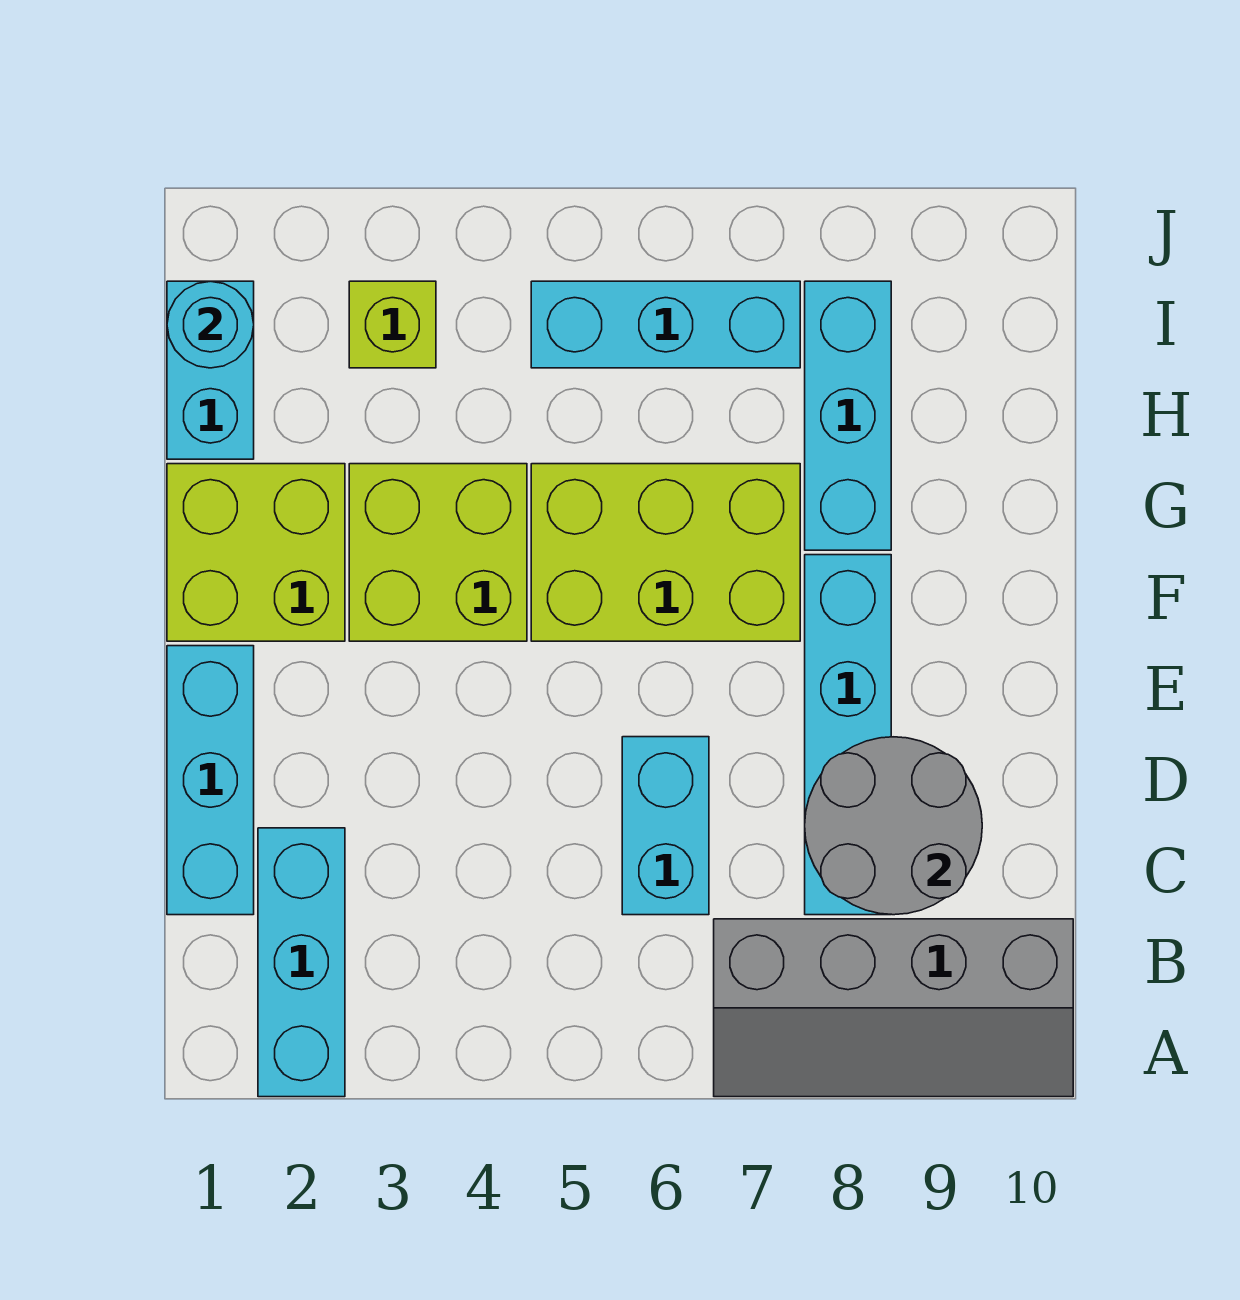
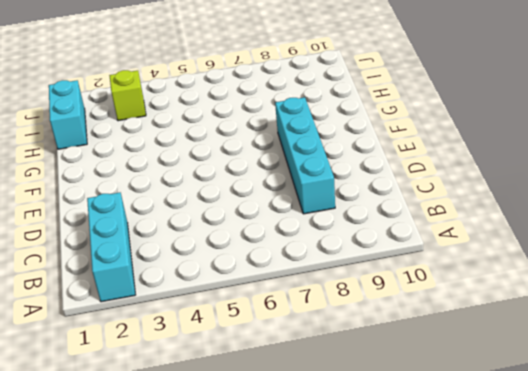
none -> grey 2x4 slope [714,919,1073,1097]
none -> cyan 1x3 brick [167,646,254,915]
none -> cyan 1x2 brick [622,737,709,915]

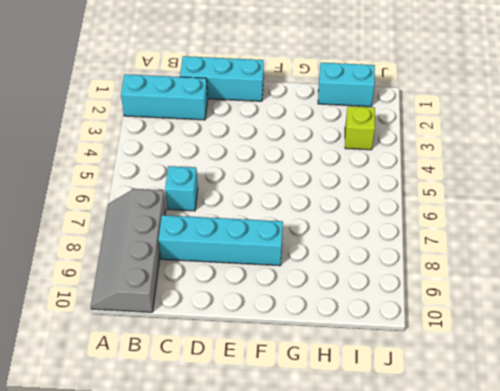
cyan 1x1 brick [165,166,198,211] -> cyan 1x2 brick [622,737,709,915]
none -> lime 2x2 brick [167,464,345,641]
none -> lime 2x2 brick [349,464,527,641]
none -> lime 2x3 brick [531,464,800,641]

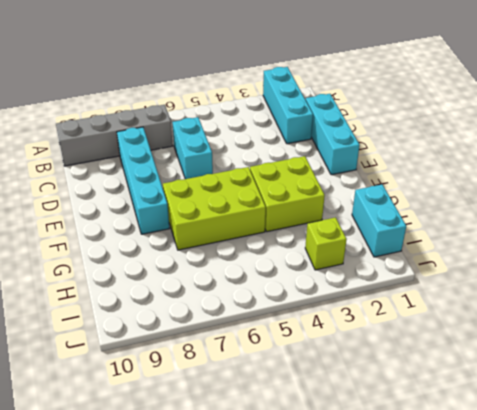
none -> lime 2x2 brick [167,464,345,641]
none -> cyan 1x3 brick [805,281,891,550]
none -> cyan 1x3 brick [531,281,800,368]

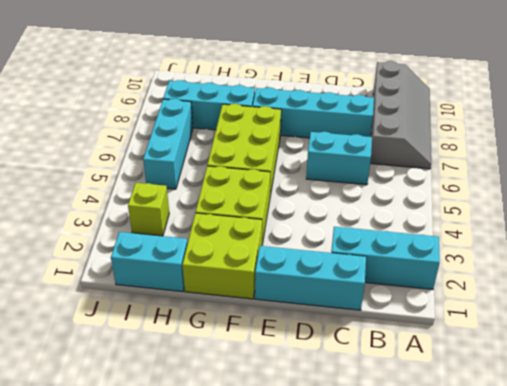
none -> grey 2x2 round brick [805,737,982,915]
none -> cyan 1x1 round brick [167,281,254,368]

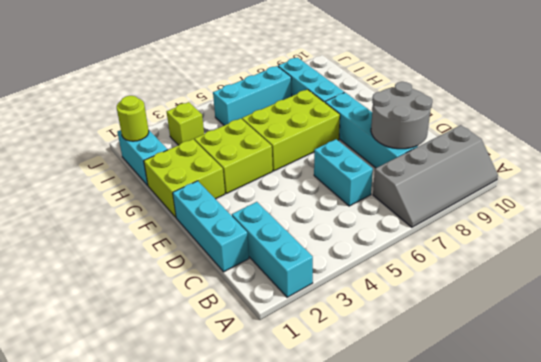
lime 1x1 round brick [117,96,149,141] -> cyan 1x1 round brick [167,281,254,368]

